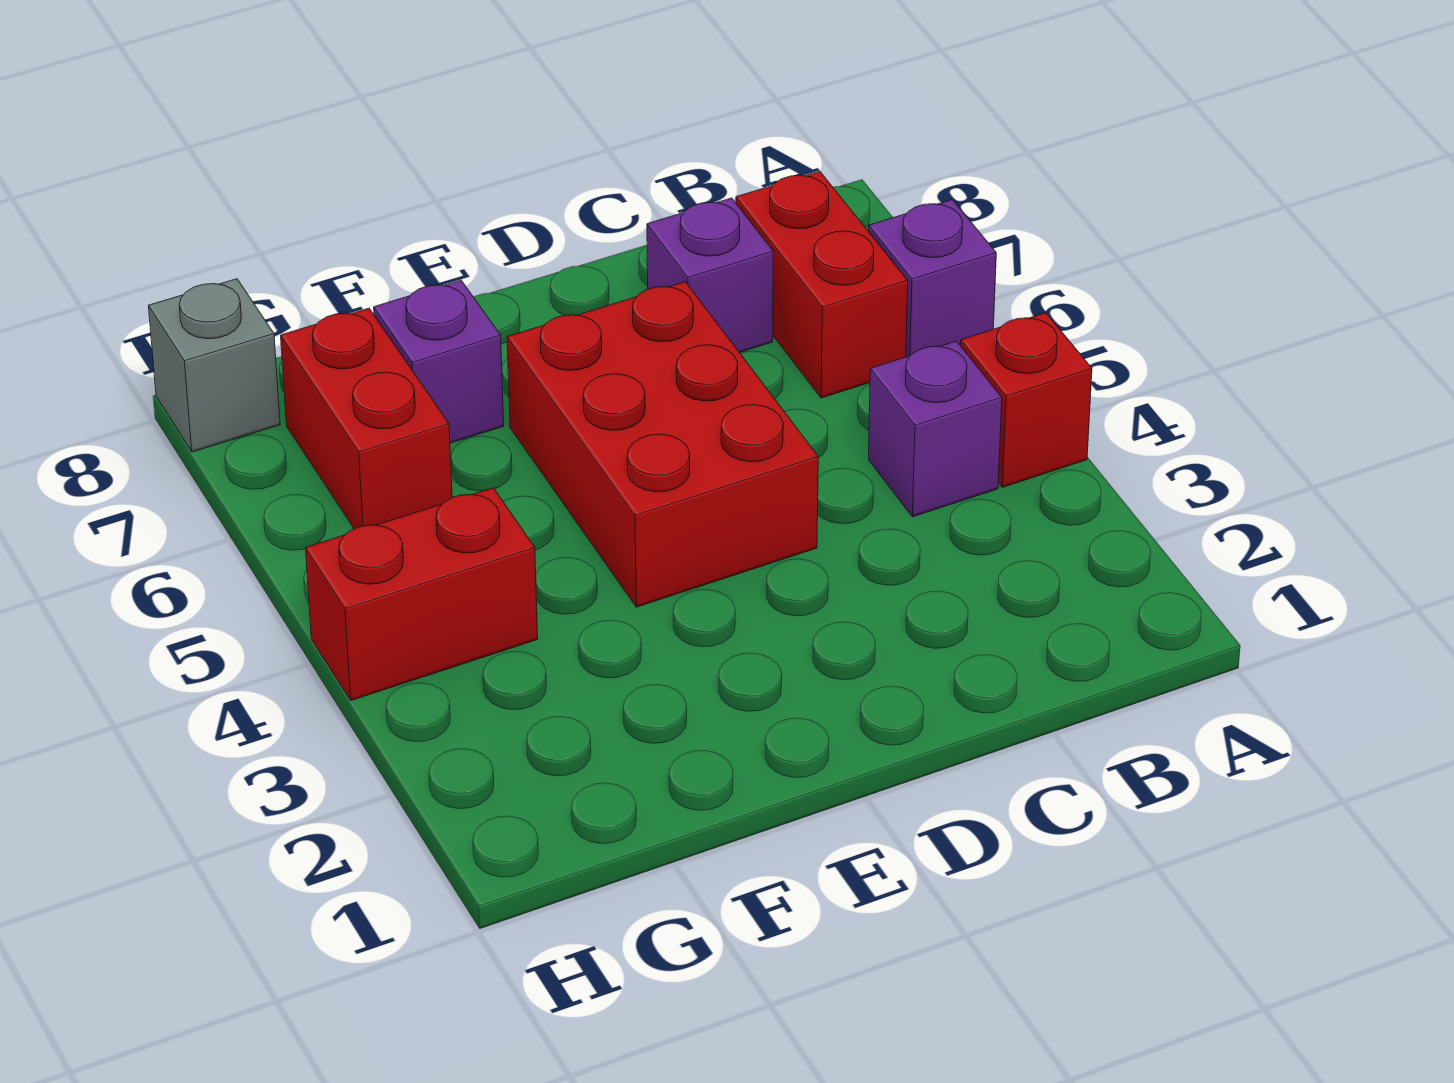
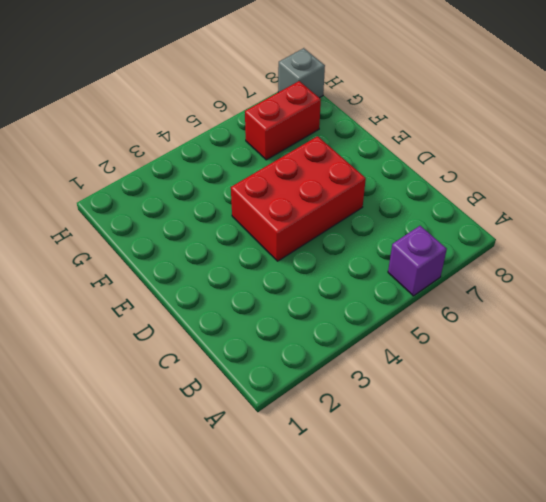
none -> red 1x1 brick [961,313,1092,487]
none -> purple 1x1 brick [868,341,1002,517]

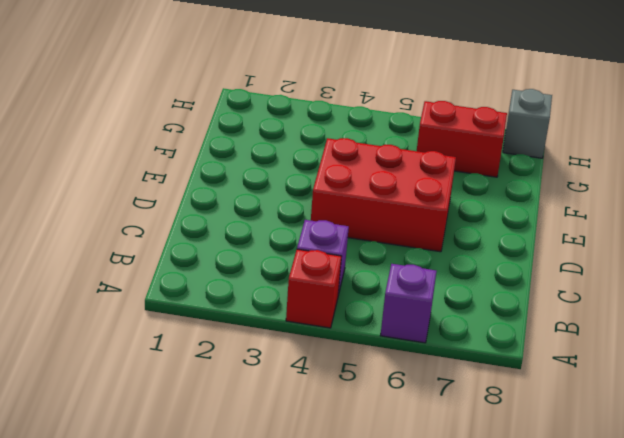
none -> red 1x2 brick [736,171,908,398]
none -> purple 1x1 brick [647,198,773,352]

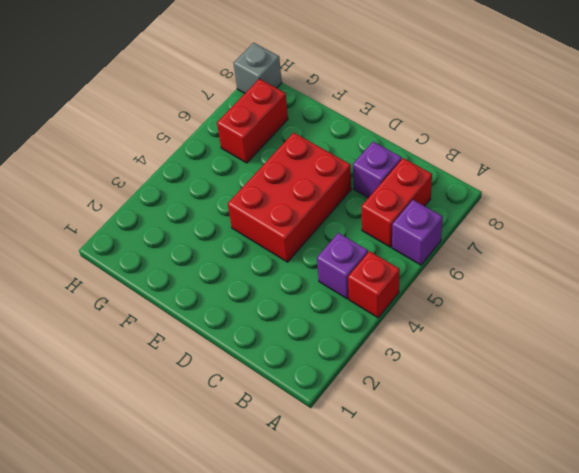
none -> purple 1x1 brick [374,280,504,443]
none -> red 1x2 brick [306,488,538,700]

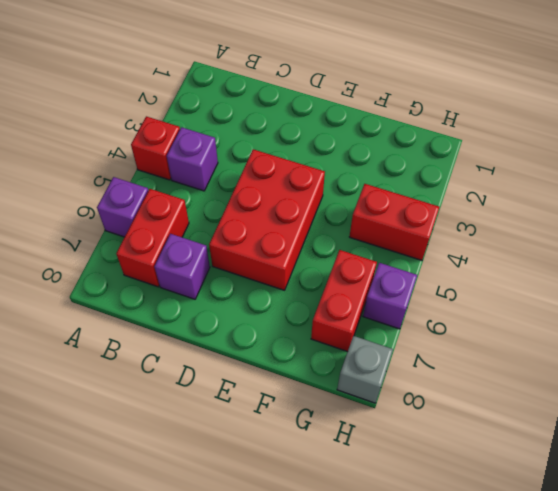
purple 1x1 brick [363,263,417,329] -> purple 1x1 brick moved to [374,280,504,443]

